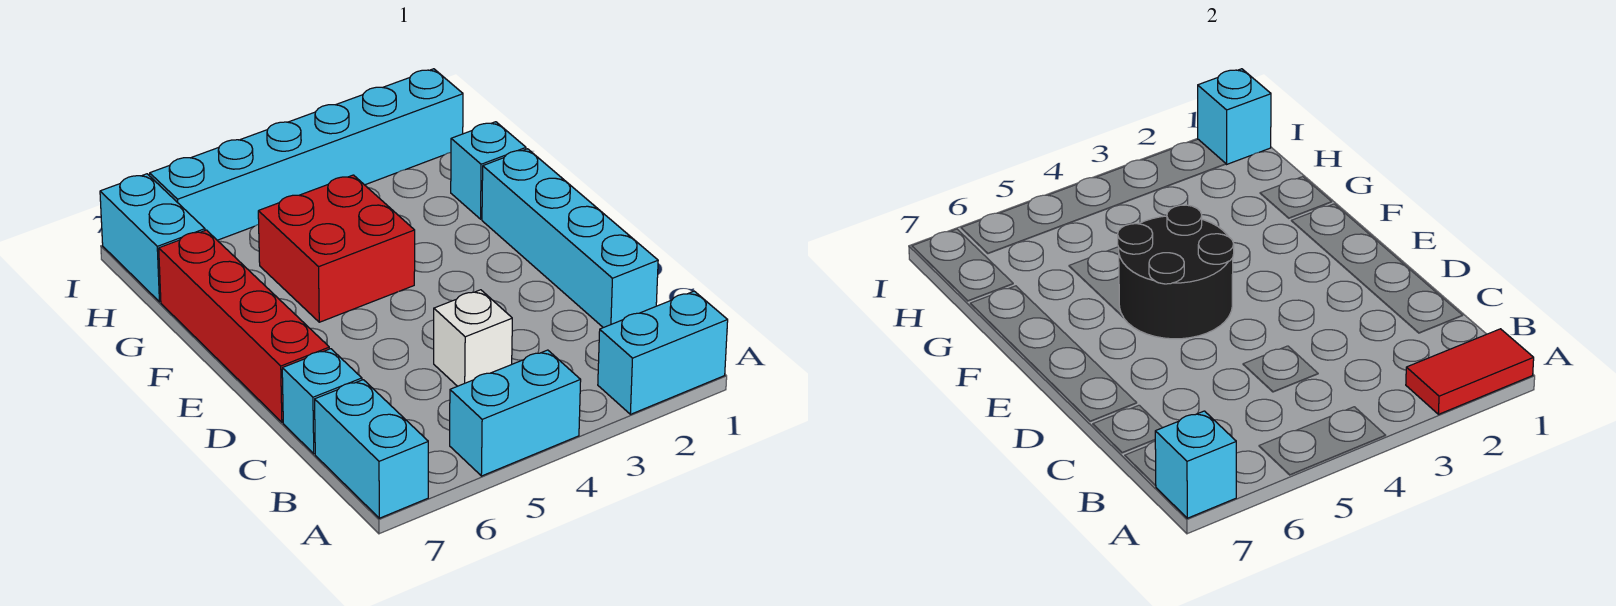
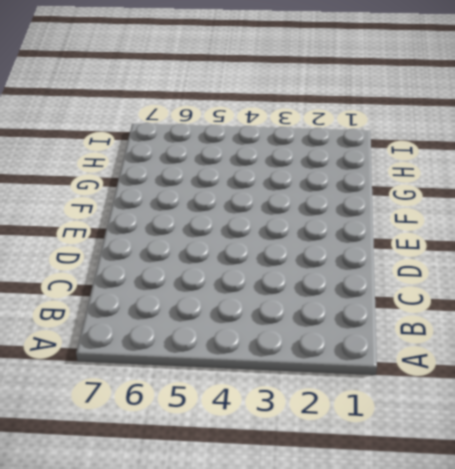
none -> cyan 1x2 brick [598,291,728,414]
none -> cyan 1x2 brick [450,350,581,476]
none -> cyan 1x2 brick [315,380,428,518]

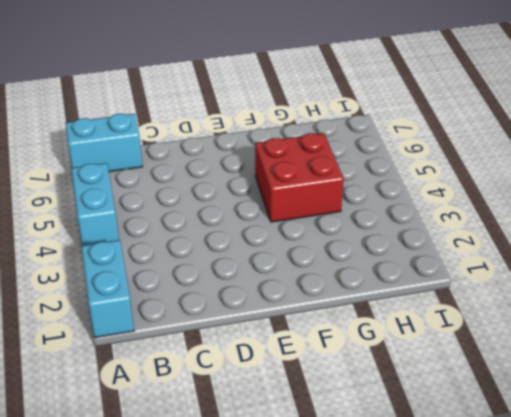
none -> cyan 1x4 brick [482,149,658,328]
none -> white 1x1 brick [434,290,512,386]
none -> cyan 1x1 brick [282,349,362,454]

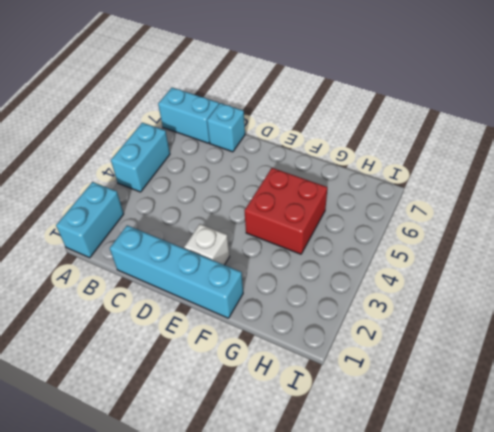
white 1x1 brick [184,224,230,265] -> white 1x1 brick moved to [434,290,512,386]
none -> red 1x4 brick [159,230,329,422]
none -> cyan 1x1 brick [451,122,526,219]
none -> cyan 1x2 brick [100,174,205,302]

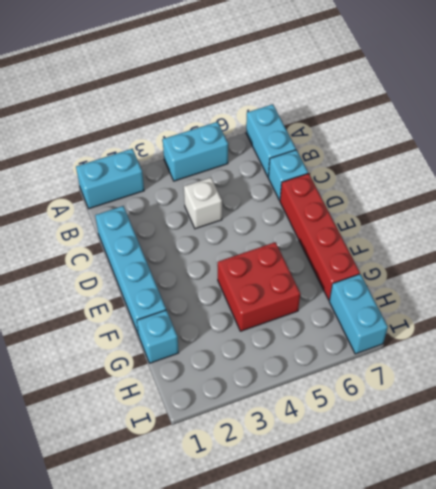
none -> cyan 1x6 brick [150,69,463,240]
none -> red 1x2 tile [1406,329,1534,414]
none -> cyan 1x1 brick [1155,411,1236,518]

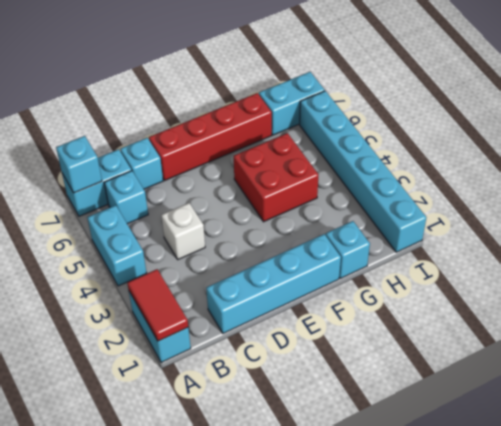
cyan 1x1 brick [104,171,148,224] -> cyan 1x1 brick moved to [1198,69,1271,164]
none -> black 2x2 round brick [1118,205,1234,339]

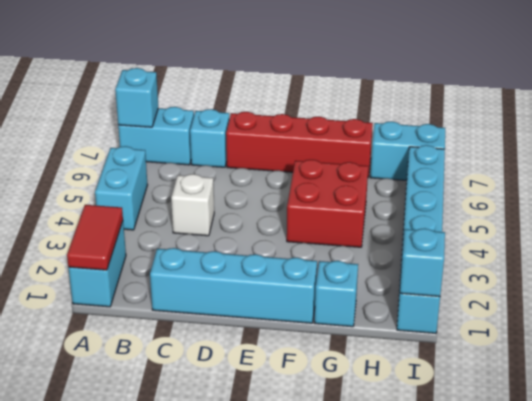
none -> black 2x2 round brick [1118,205,1234,339]

